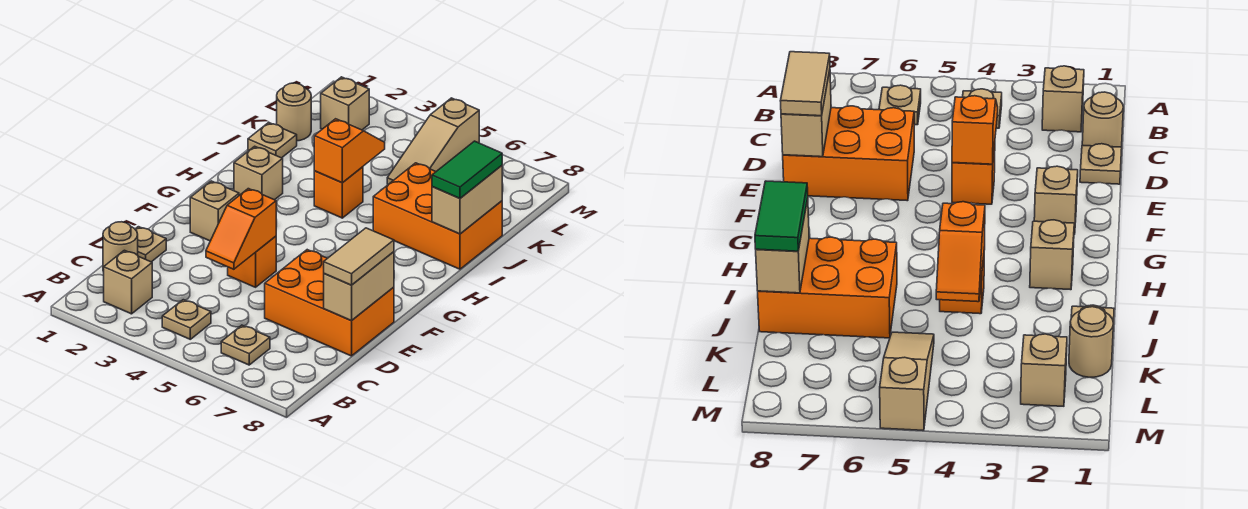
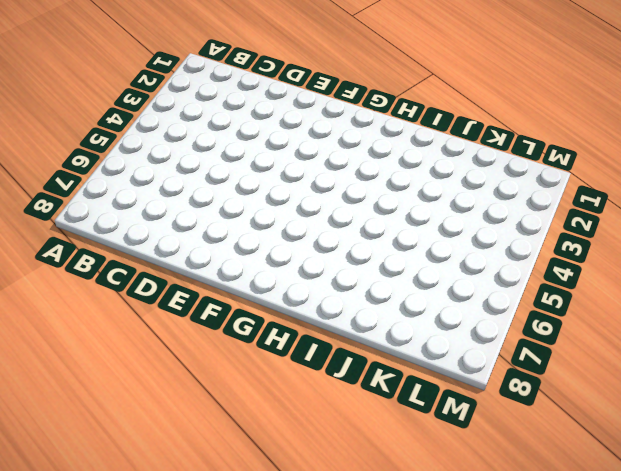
none -> tan 1x1 brick [104,250,152,314]
none -> tan 1x1 plate [162,300,211,339]
none -> tan 1x1 plate [221,325,270,365]

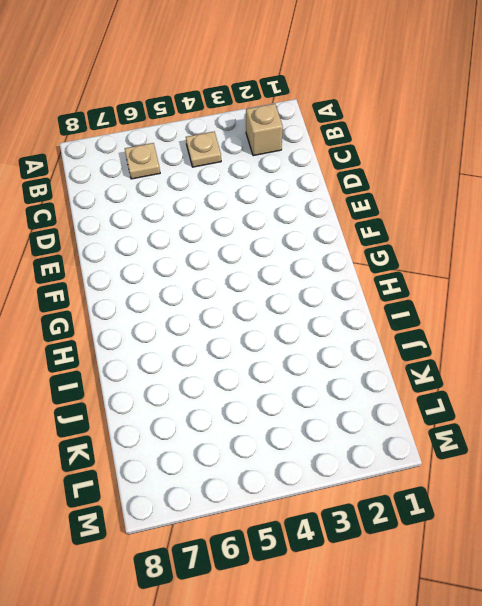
none -> tan 1x1 round brick [103,222,138,272]
none -> tan 1x1 plate [135,227,166,262]
none -> orange 2x3 brick [265,250,394,356]

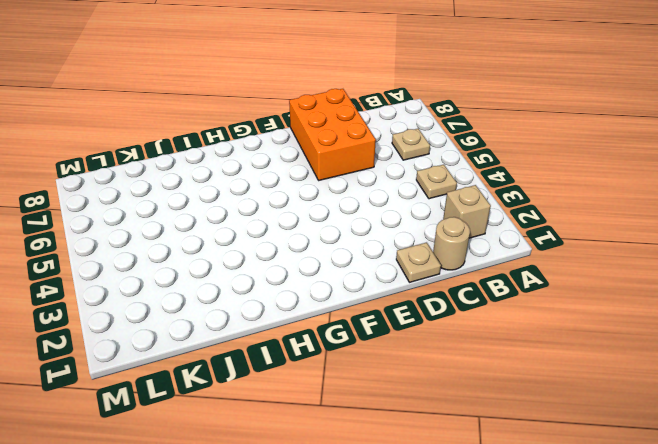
none -> orange 1x1 brick [228,236,276,287]
none -> tan 1x1 brick [190,181,239,241]
none -> tan 1x1 brick [234,146,283,200]

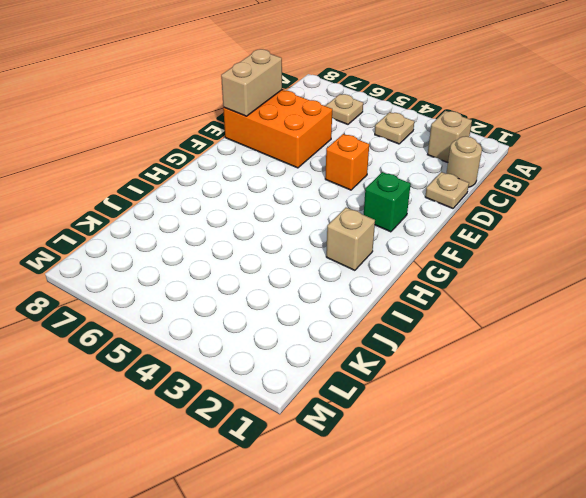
green 1x1 brick [364,172,411,232] -> tan 1x1 brick [190,181,239,241]
none -> orange 1x1 brick [314,167,363,218]
none -> orange 2x3 brick [373,163,502,269]
none -> tan 1x1 plate [248,123,297,158]

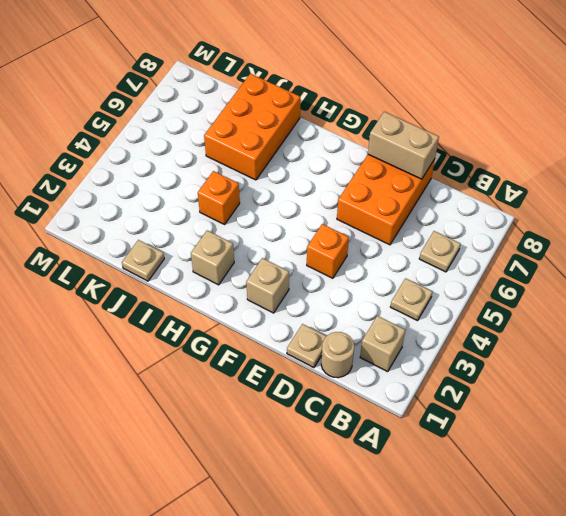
none -> tan 1x1 round brick [277,83,311,141]
none -> tan 1x3 slope [387,98,479,185]
none -> tan 1x1 brick [321,77,369,130]

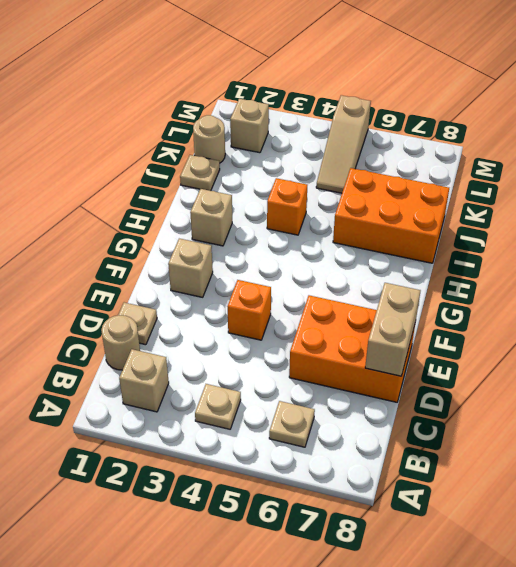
none -> orange 1x2 slope [206,189,276,269]
none -> orange 1x2 slope [314,119,385,183]
none -> tan 1x2 brick [432,166,502,234]

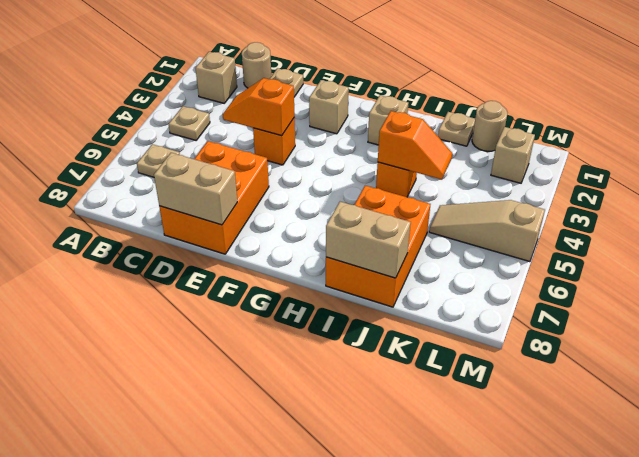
none -> tan 1x2 tile [324,228,394,285]
none -> green 1x2 tile [432,141,502,198]

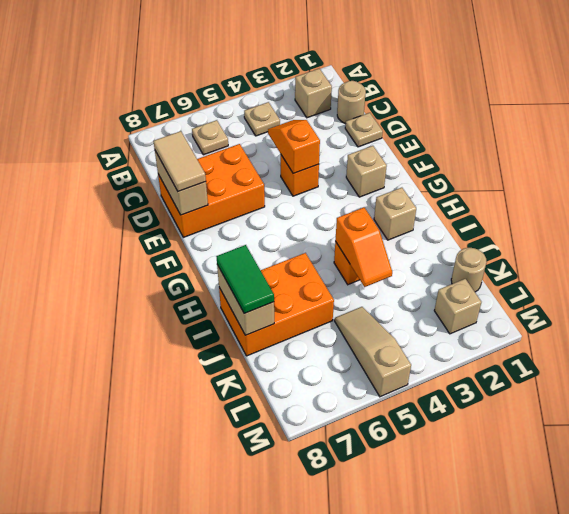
none -> tan 1x1 plate [248,123,297,158]

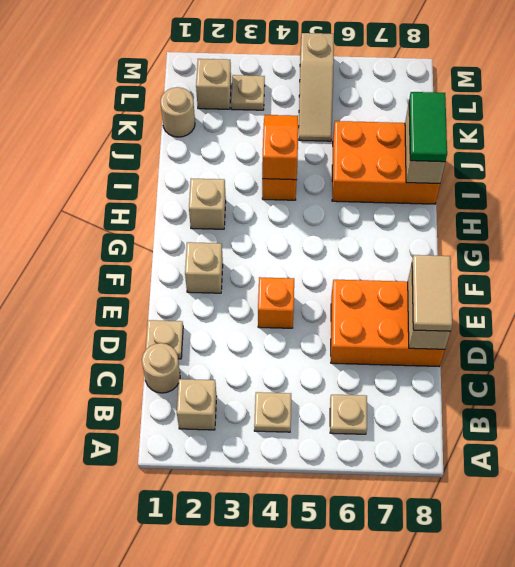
tan 1x1 plate [231,75,265,110] -> tan 1x1 plate moved to [248,123,297,158]
none -> orange 1x2 slope [206,189,276,269]

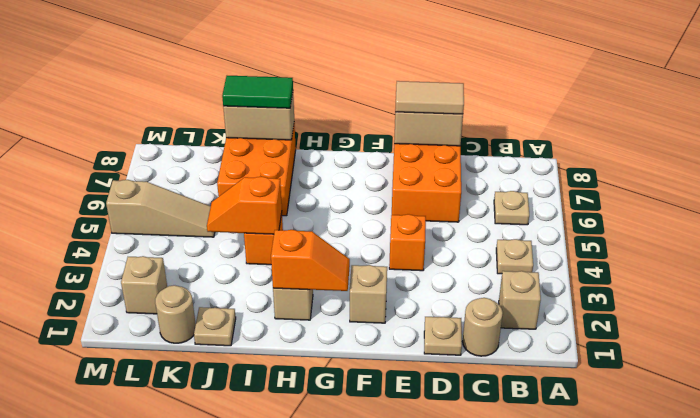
orange 1x2 slope [271,230,350,291] -> orange 1x2 slope moved to [206,189,276,269]

